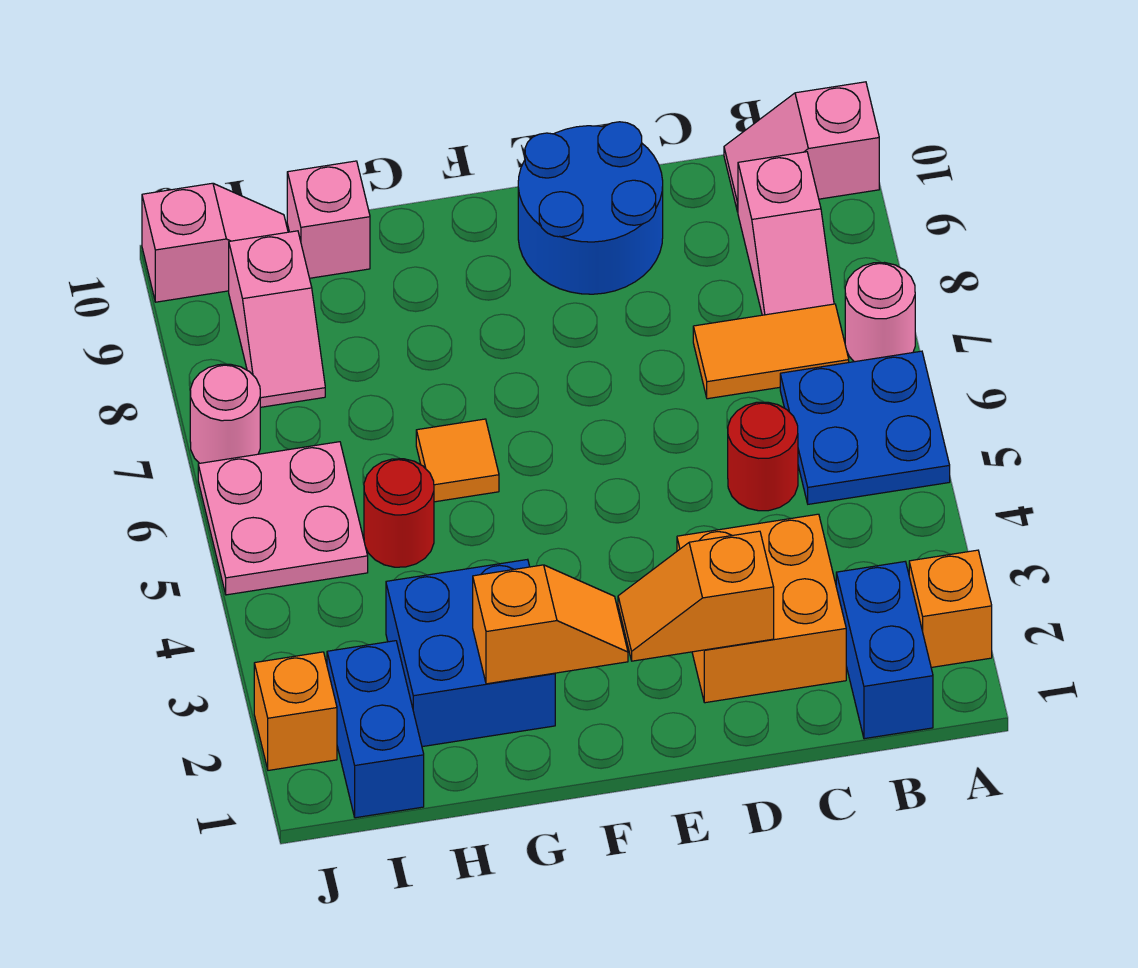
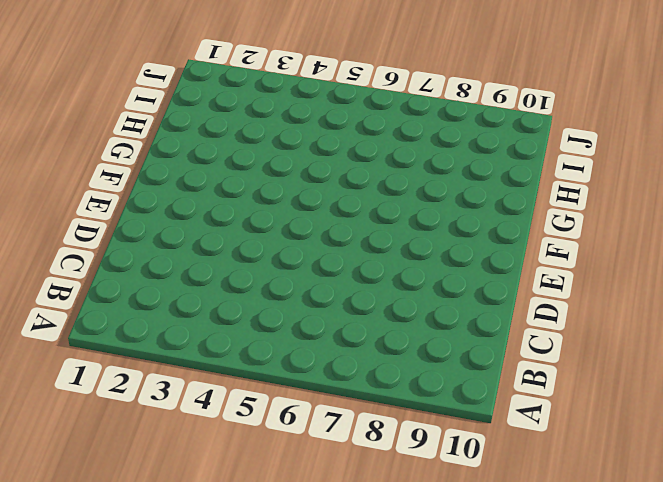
none -> orange 1x1 brick [909,550,992,667]
none -> blue 2x2 plate [780,351,950,504]
none -> pink 1x1 round brick [845,263,915,362]

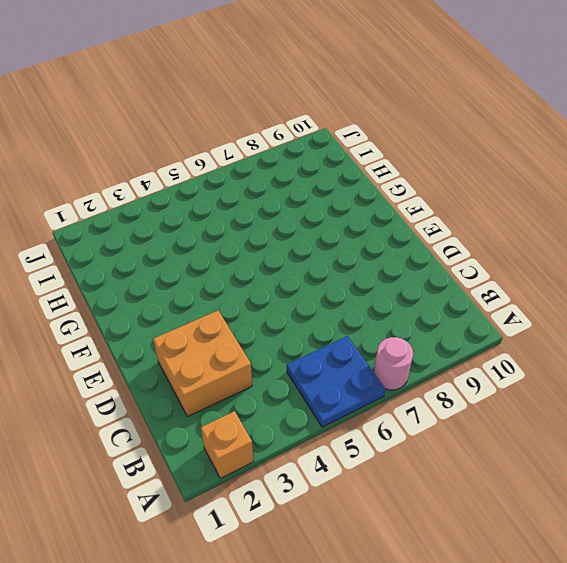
none -> pink 1x2 slope [724,82,879,212]
none -> blue 1x2 brick [836,562,933,739]
none -> orange 1x2 tile [693,304,849,399]

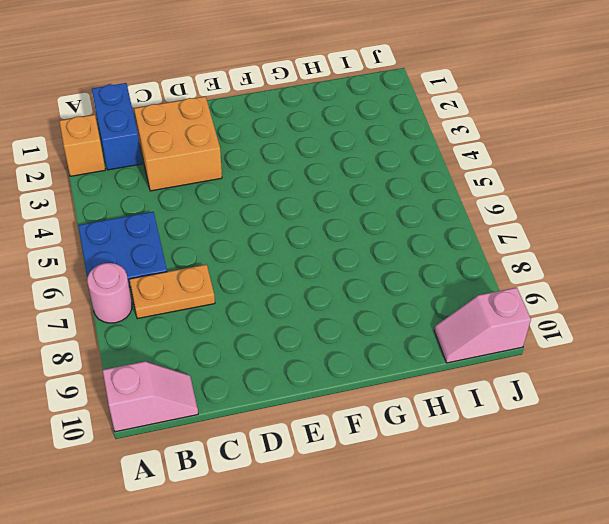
orange 1x2 plate [129,264,215,319] -> orange 1x2 tile [693,304,849,399]
none -> pink 1x2 slope [738,152,834,315]
none -> red 1x1 round brick [728,402,798,511]
none -> blue 2x2 round brick [518,122,663,294]

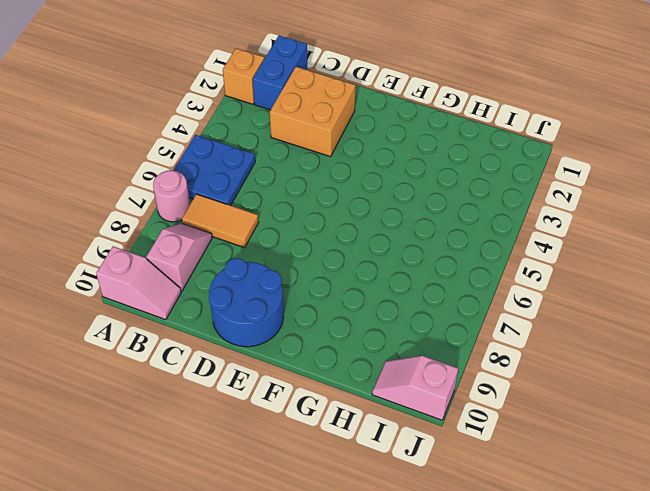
none -> red 1x1 round brick [728,402,798,511]
none -> blue 2x2 brick [386,559,555,747]
none -> orange 1x1 tile [416,419,499,502]

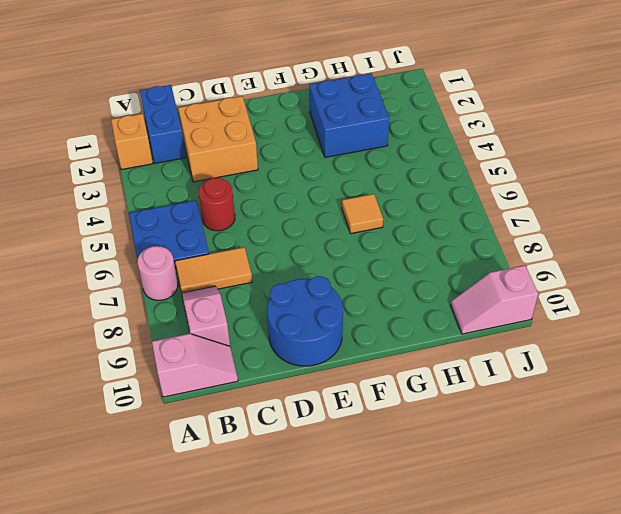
none -> red 1x1 round brick [364,459,434,567]
none -> pink 1x1 brick [287,161,370,278]
none -> blue 1x2 brick [327,641,424,818]

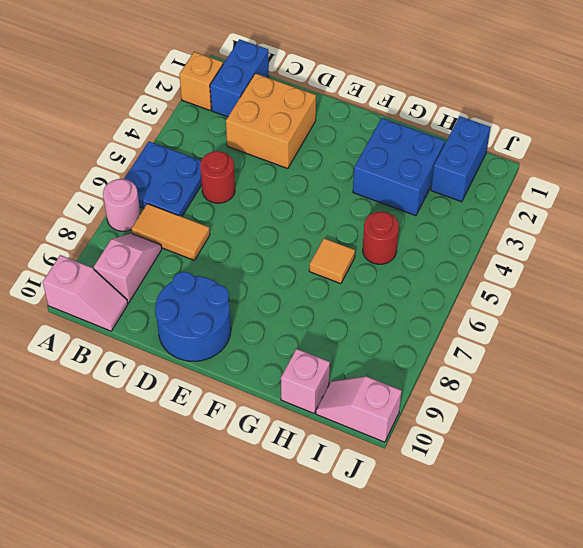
none -> pink 2x2 plate [198,442,368,595]
none -> pink 1x2 slope [229,231,325,407]
none -> orange 1x1 brick [254,652,337,770]

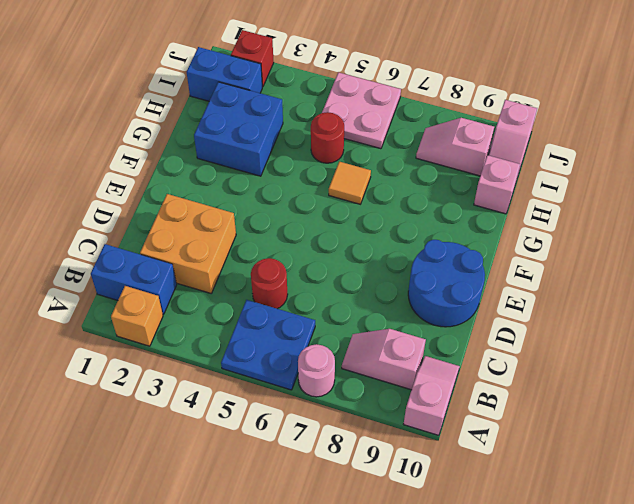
red 1x1 brick [231,30,274,87] -> orange 1x1 brick [254,652,337,770]
none -> orange 1x2 tile [693,304,849,399]
none -> pink 1x1 round brick [190,364,260,463]
none -> orange 1x2 slope [618,531,774,661]

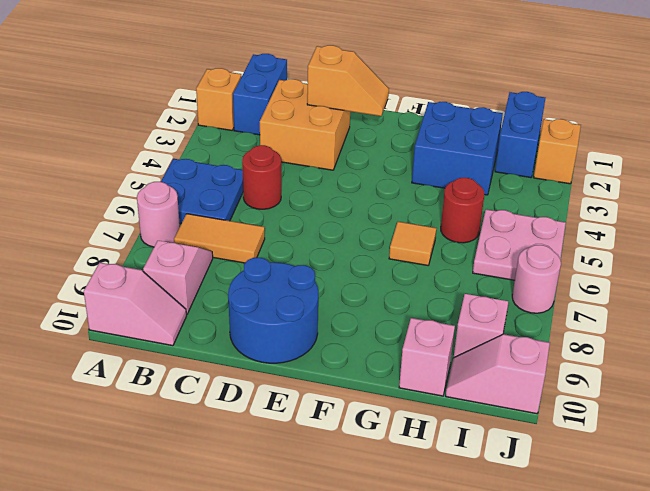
none -> orange 1x2 slope [473,565,628,684]

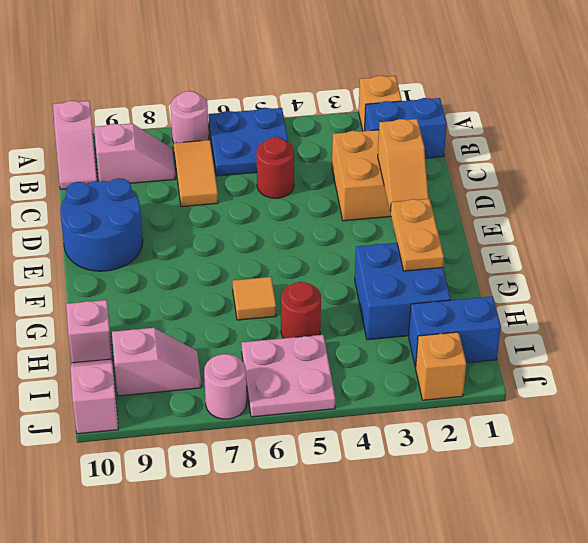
orange 1x2 plate [390,199,444,271] -> orange 1x2 slope [473,565,628,684]

